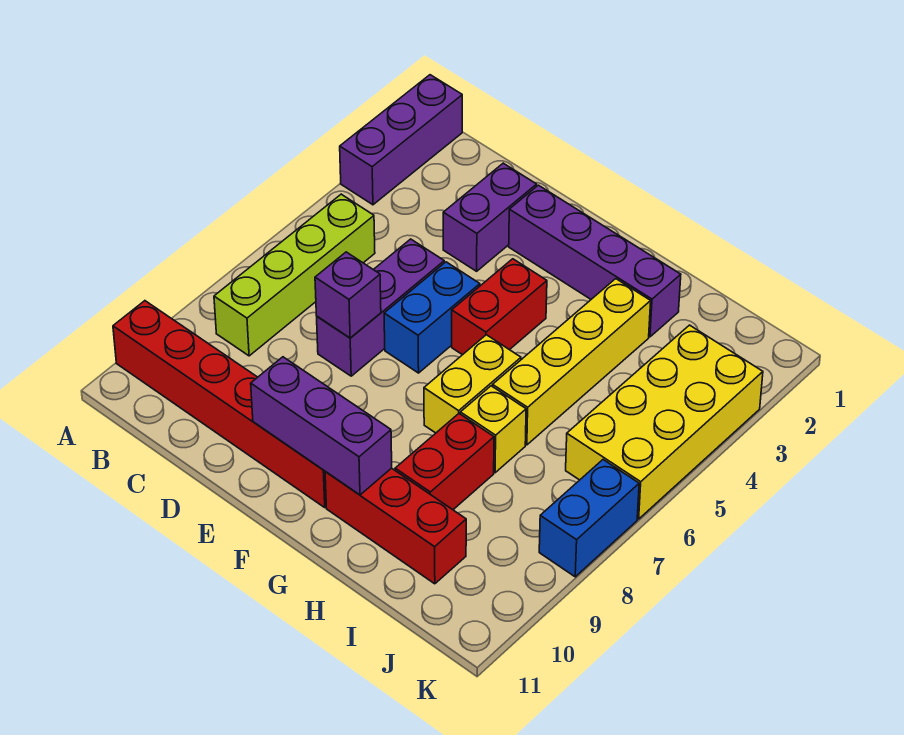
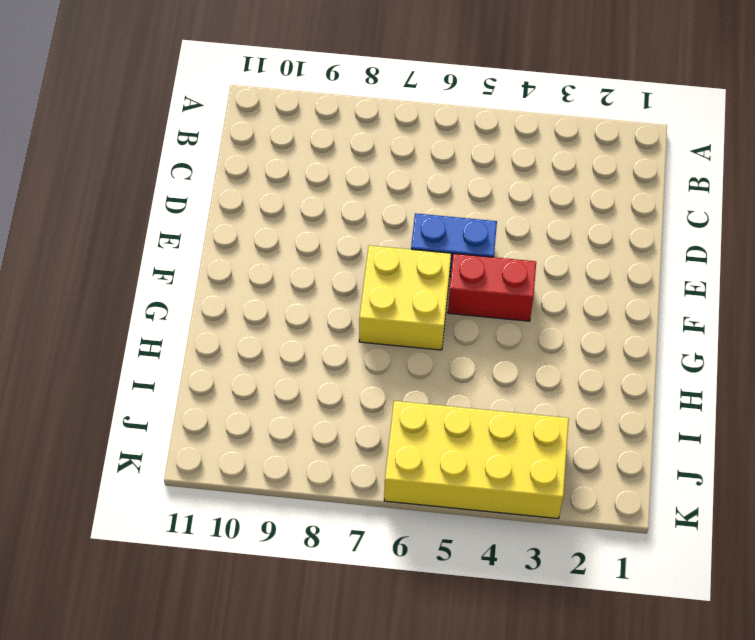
yellow 2x2 brick [359,245,451,350] -> yellow 1x2 brick [424,335,521,433]
none -> purple 1x3 brick [340,75,462,205]
none -> red 1x6 brick [113,301,326,507]
none -> lime 1x4 brick [214,194,375,356]

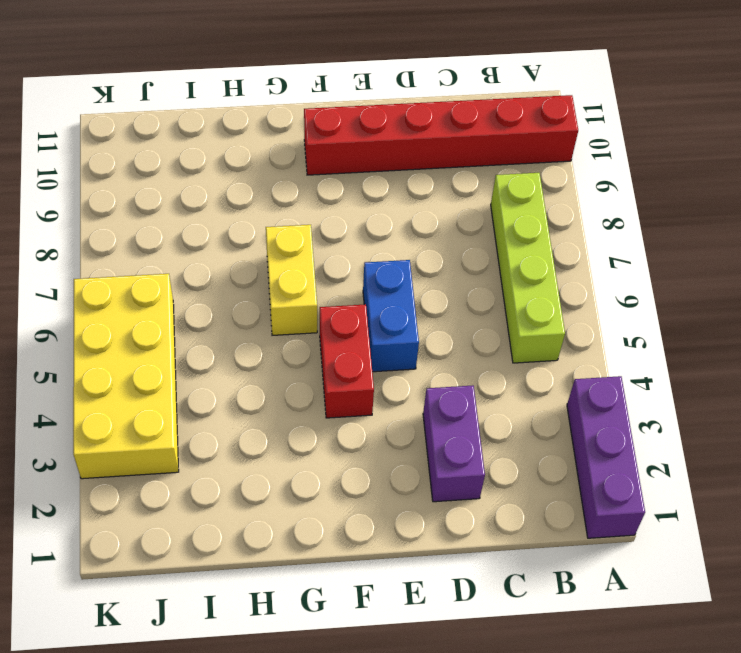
none -> purple 1x3 brick [317,239,444,376]
none -> purple 1x4 brick [509,185,681,337]
none -> red 1x3 brick [325,468,466,584]

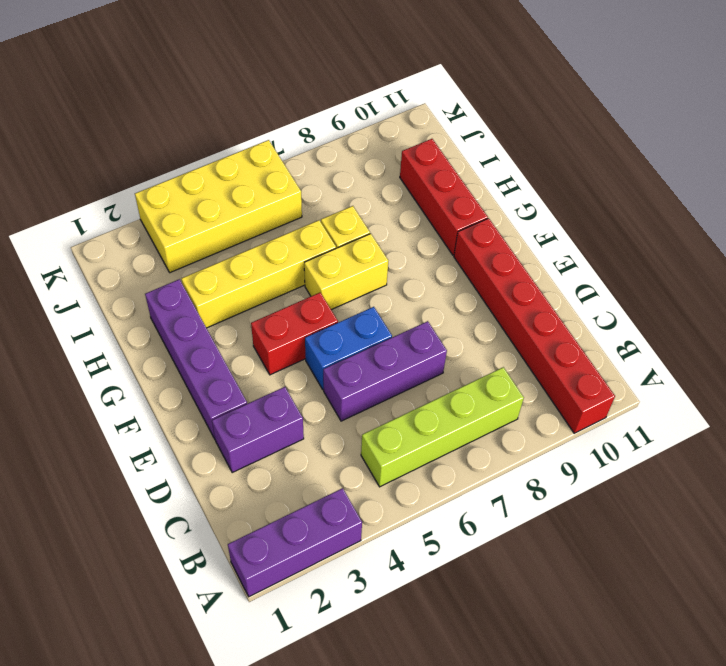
none -> red 1x2 brick [395,414,494,510]
none -> blue 1x2 brick [539,460,639,577]
none -> purple 1x1 brick [315,252,381,338]

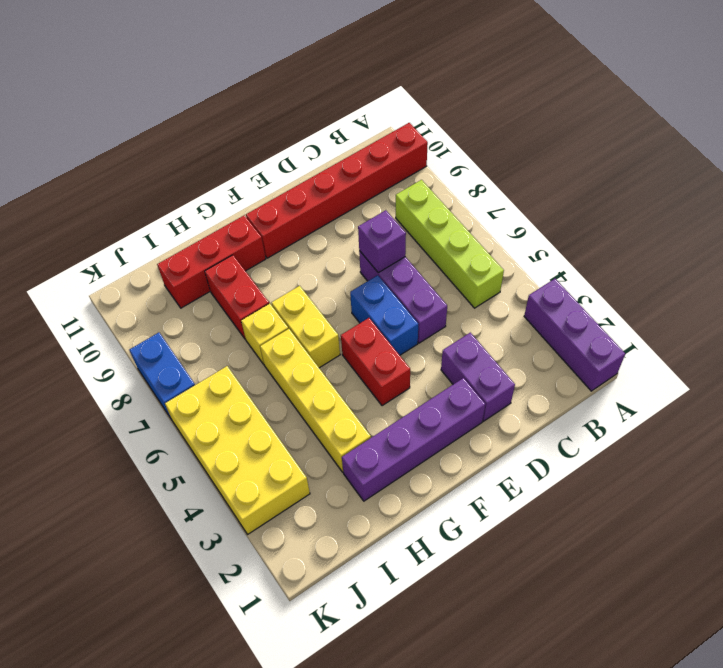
none -> purple 1x3 brick [251,357,392,495]

